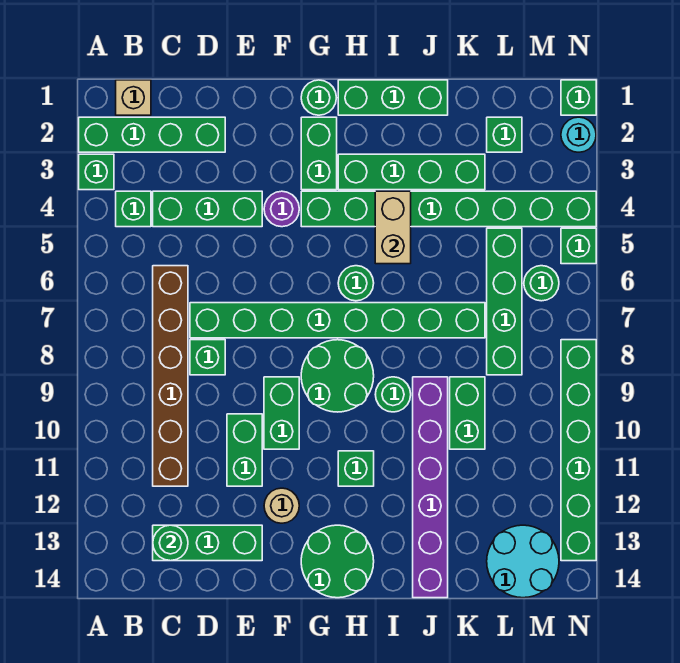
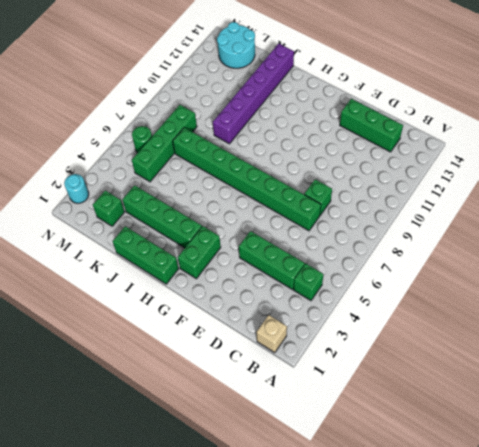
none -> green 1x4 brick [79,117,225,152]
none -> green 1x1 brick [79,154,114,190]
none -> brown 1x6 brick [153,266,188,486]
none -> green 1x2 brick [227,414,262,486]

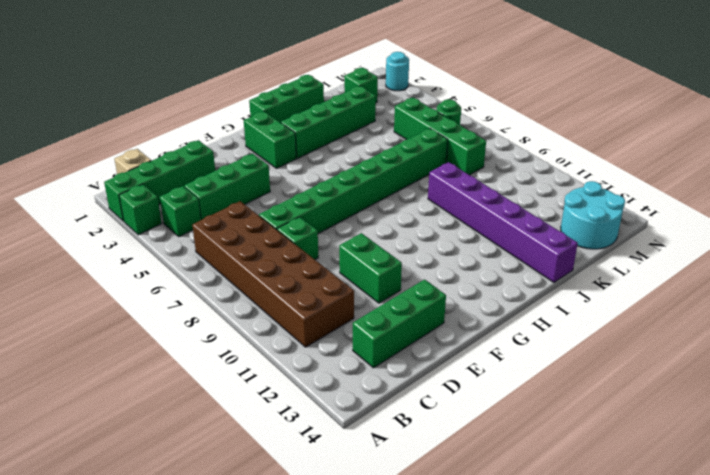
brown 2x6 brick [192,201,354,347] -> brown 1x6 brick [153,266,188,486]
none -> purple 1x1 round brick [264,191,299,227]
none -> green 1x2 brick [264,377,299,449]
none -> tan 1x1 round brick [264,488,299,523]
none -> green 1x1 round brick [301,80,336,115]

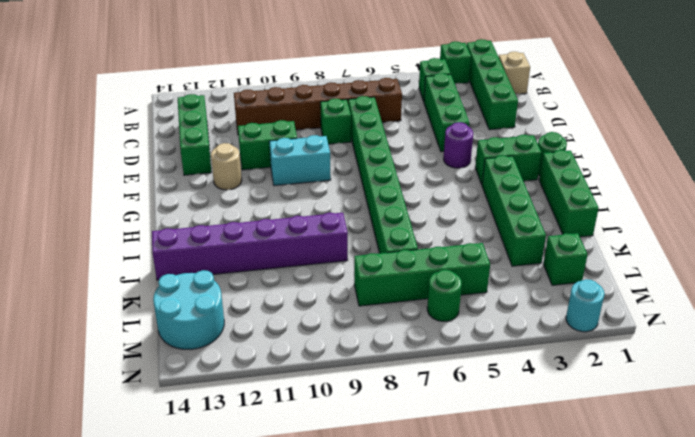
cyan 1x2 brick [269,135,331,186] -> green 1x2 brick [264,377,299,449]
none -> green 1x8 brick [301,191,596,227]
none -> green 2x2 round brick [301,340,374,412]
none -> green 2x2 round brick [301,525,374,598]
none -> green 1x1 round brick [338,266,374,301]

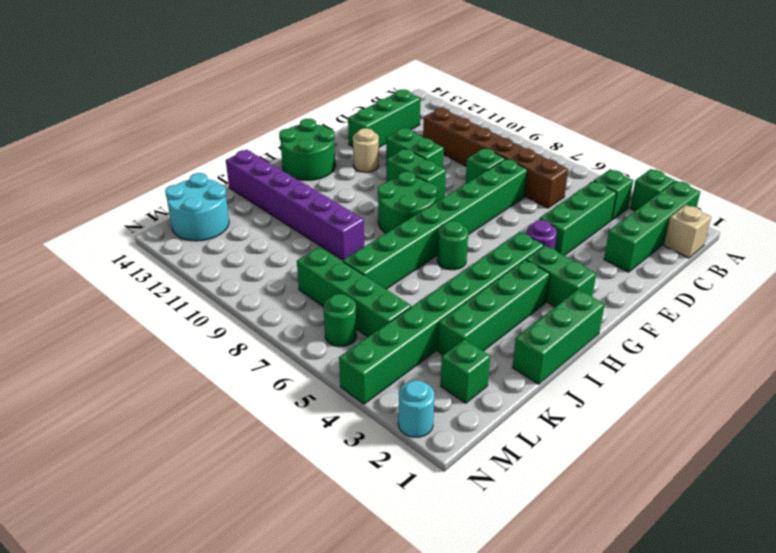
none -> green 1x1 round brick [301,80,336,115]
none -> green 1x1 brick [338,451,374,486]
none -> green 1x1 round brick [375,377,411,412]
none -> green 1x2 brick [450,377,485,449]

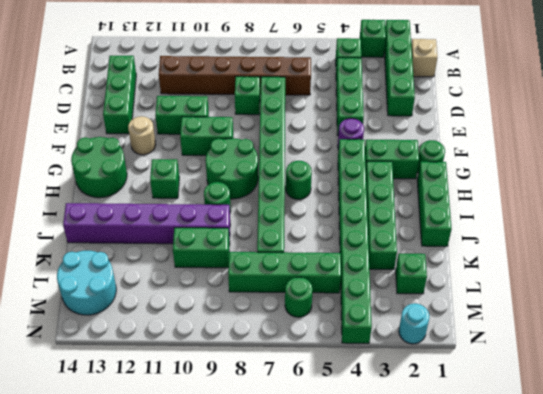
none -> green 1x1 brick [561,80,596,115]
none -> green 1x1 brick [561,228,596,264]
none -> green 1x6 brick [561,340,596,561]
none -> green 1x1 round brick [153,525,188,561]

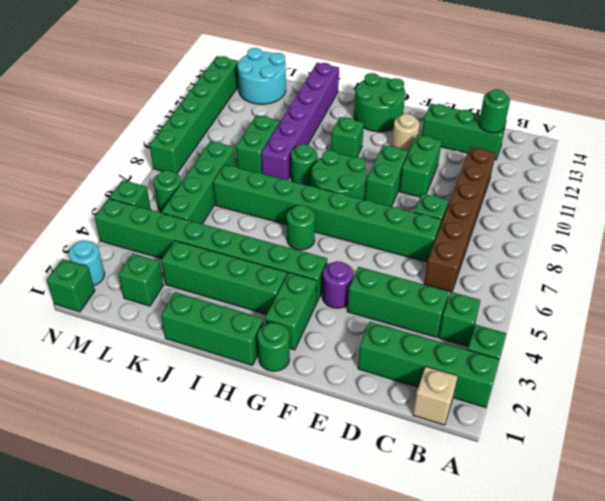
none -> tan 1x2 brick [375,191,411,264]

